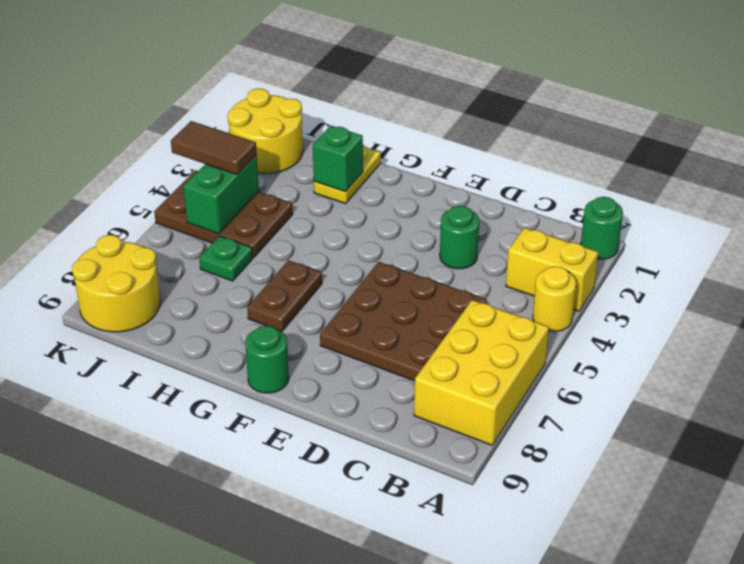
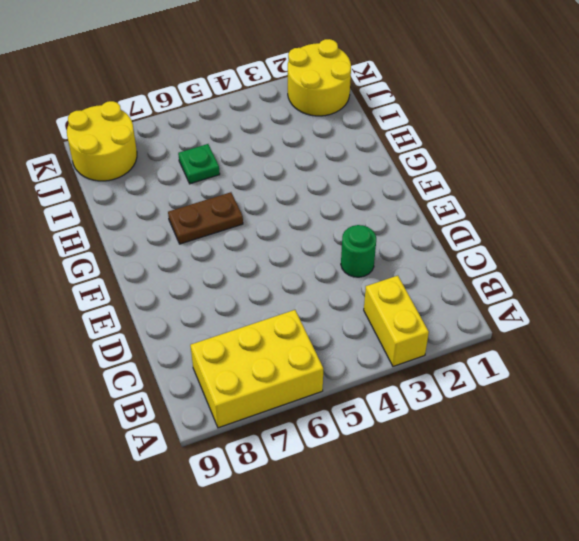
none -> green 1x1 round brick [581,197,623,259]
none -> yellow 1x1 round brick [533,266,576,332]
none -> brown 3x3 plate [320,262,487,381]

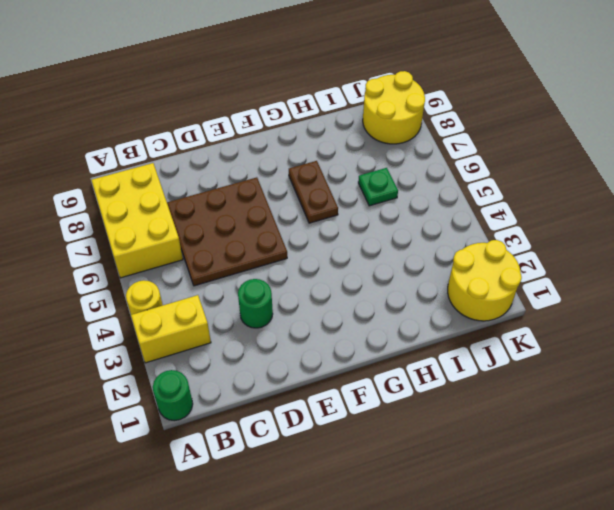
none -> green 1x1 round brick [245,326,289,393]
none -> yellow 1x2 plate [314,145,381,204]
none -> brown 2x3 plate [154,170,293,258]

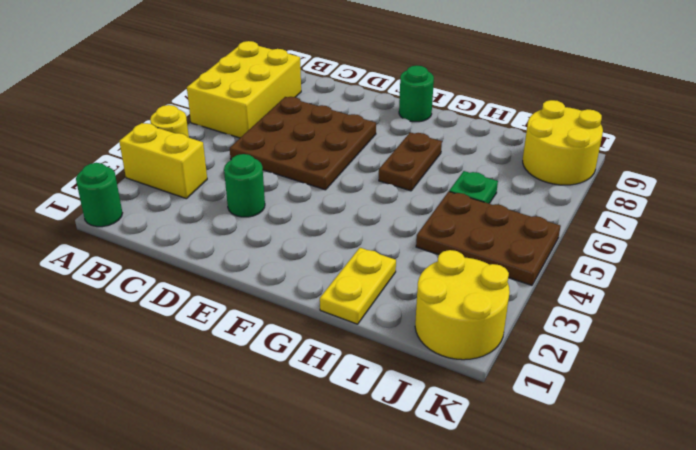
none -> green 1x1 brick [313,126,363,192]
none -> green 1x2 brick [184,155,259,234]
none -> brown 1x2 tile [171,121,257,174]

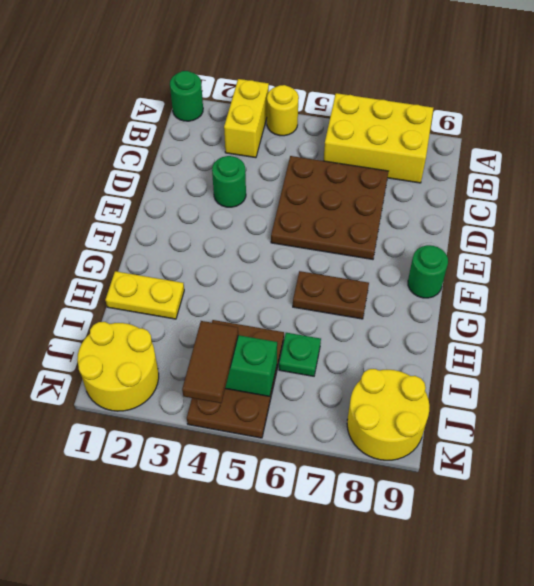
none -> green 1x1 brick [313,126,363,192]

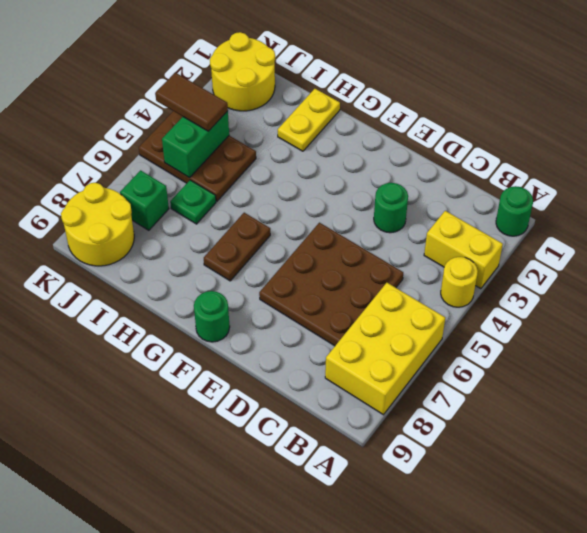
green 1x1 brick [120,170,169,230] -> green 1x1 brick moved to [313,126,363,192]

